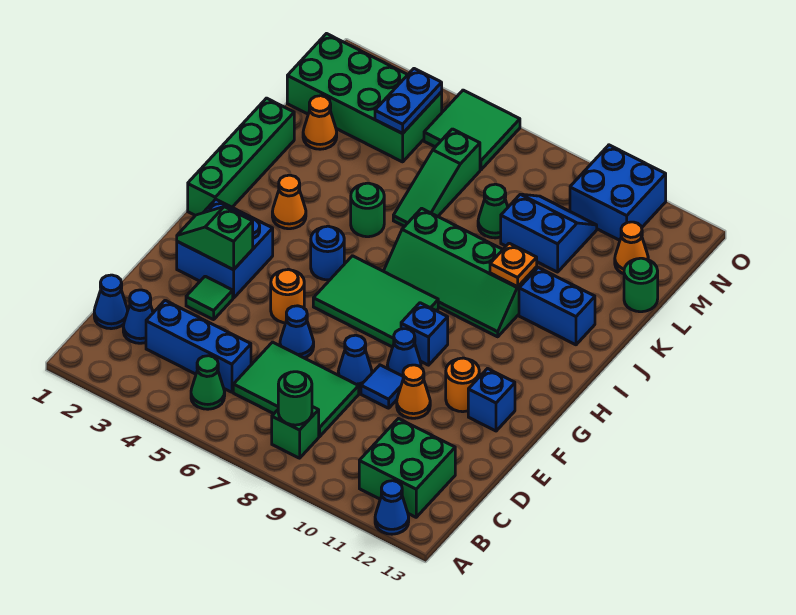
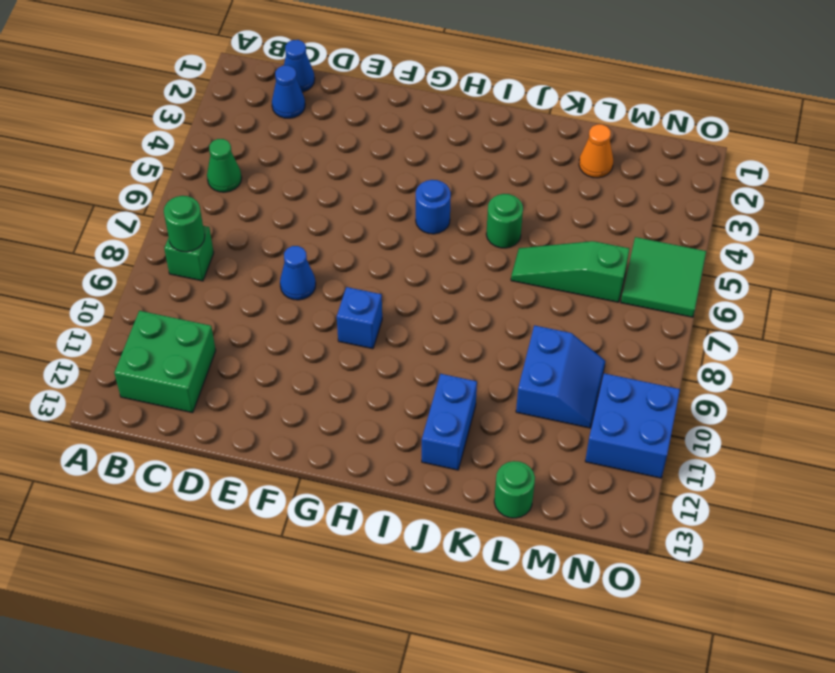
none -> blue 1x1 cone [375,481,409,534]
none -> blue 1x3 brick [146,300,251,392]
none -> green 2x3 tile [233,342,359,437]
none -> green 1x1 tile [186,276,233,320]

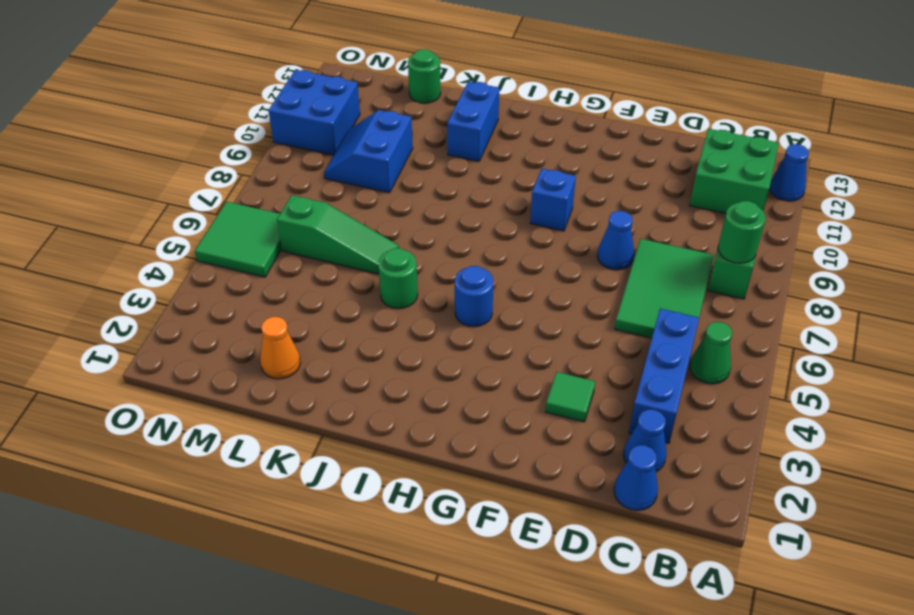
none -> blue 1x1 cone [280,306,314,358]
none -> blue 1x1 tile [361,365,403,408]
none -> orange 1x1 cone [397,365,430,418]
none -> blue 2x2 brick [177,199,273,298]

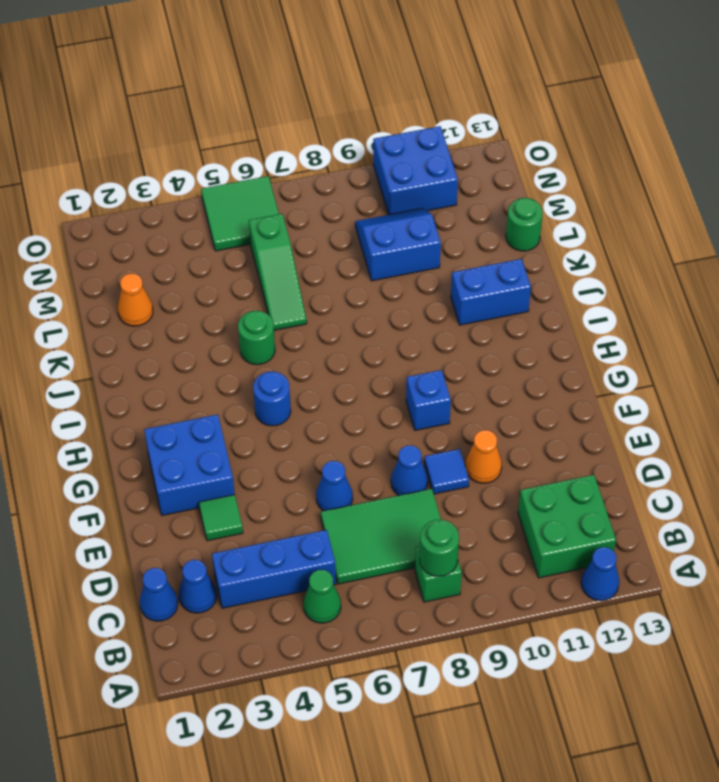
none -> orange 1x1 round brick [271,269,304,323]
none -> blue 1x1 cone [387,329,421,376]
none -> orange 1x1 round brick [446,358,479,412]
none -> blue 1x1 brick [468,369,515,431]

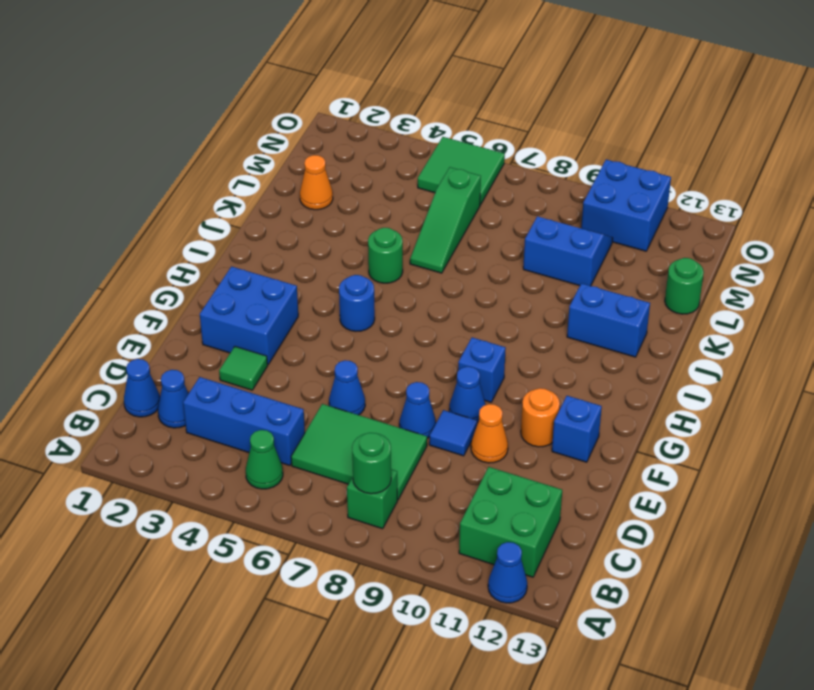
none -> orange 1x1 round brick [271,269,304,323]
none -> green 2x3 tile [313,256,438,347]
none -> green 1x4 brick [188,98,294,215]
none -> orange 1x1 cone [272,175,306,229]

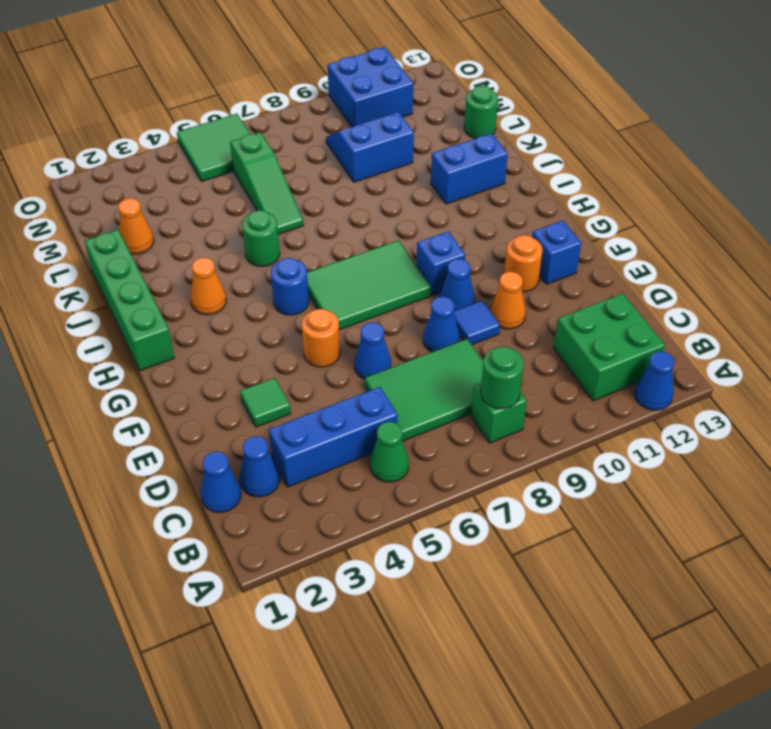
none -> blue 2x2 brick [177,199,273,298]
none -> green 2x4 slope [384,208,537,337]
none -> green 1x1 cone [478,184,508,238]
none -> green 2x4 brick [287,34,442,162]

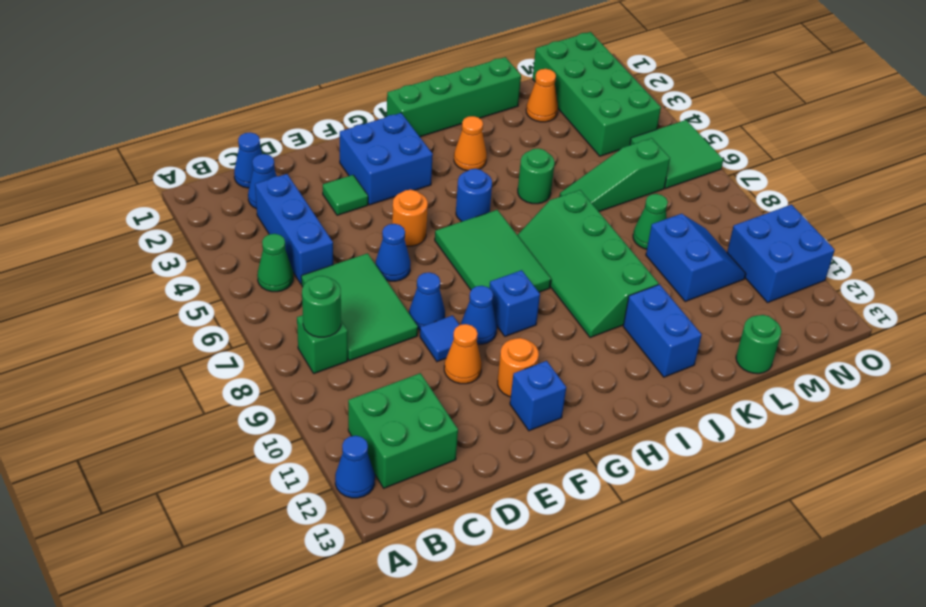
none -> orange 1x1 cone [615,222,648,274]
none -> green 1x2 slope [177,207,253,270]
none -> orange 1x1 plate [490,243,537,287]
none -> blue 1x2 plate [375,69,442,134]

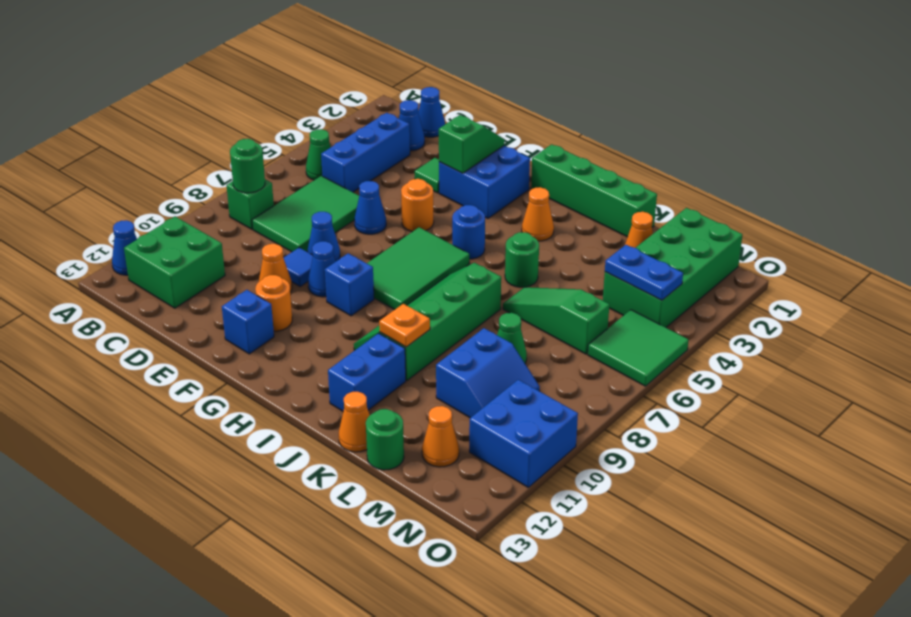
orange 1x1 cone [339,392,370,452] -> none

